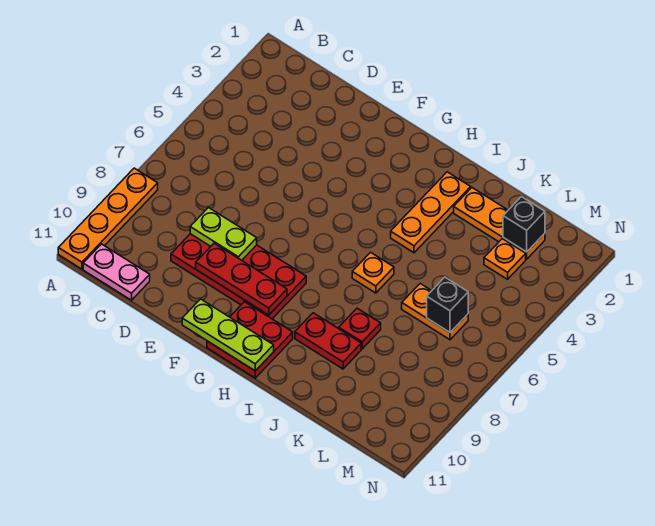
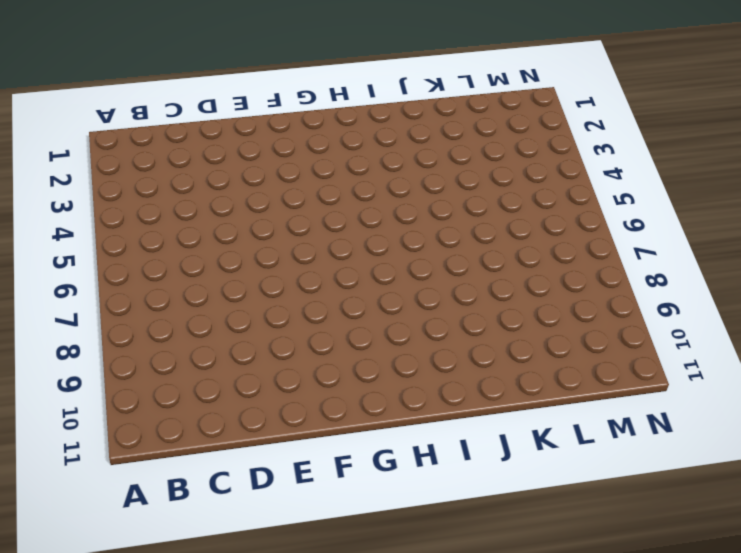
none -> orange 1x4 plate [58,168,158,269]
none -> pink 1x2 plate [83,244,150,300]
none -> red 2x4 plate [171,234,306,319]

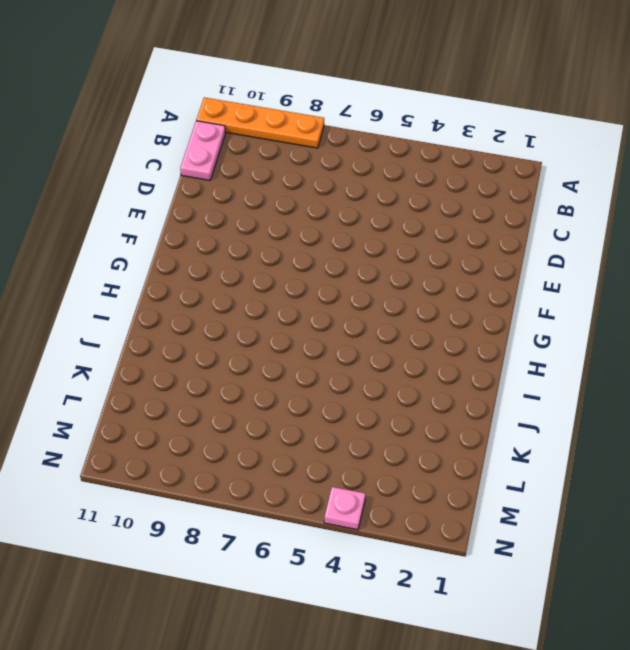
pink 1x1 plate [324,487,365,530] -> none
none -> red 2x4 plate [171,234,306,319]
none -> red 2x2 plate [207,302,293,378]
none -> orange 1x3 plate [391,172,471,253]

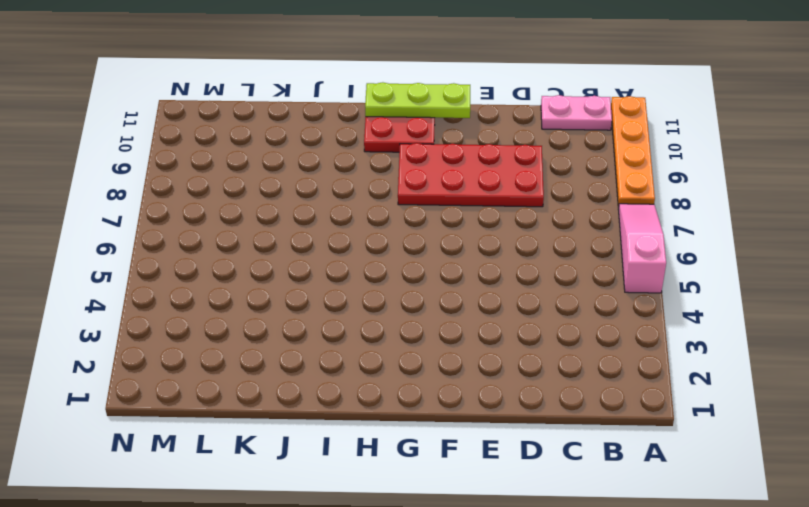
pink 1x3 slope [618,204,666,293] -> none
none -> orange 1x3 plate [391,172,471,253]
none -> orange 1x1 plate [352,252,394,293]
none -> red 1x2 plate [295,313,361,369]

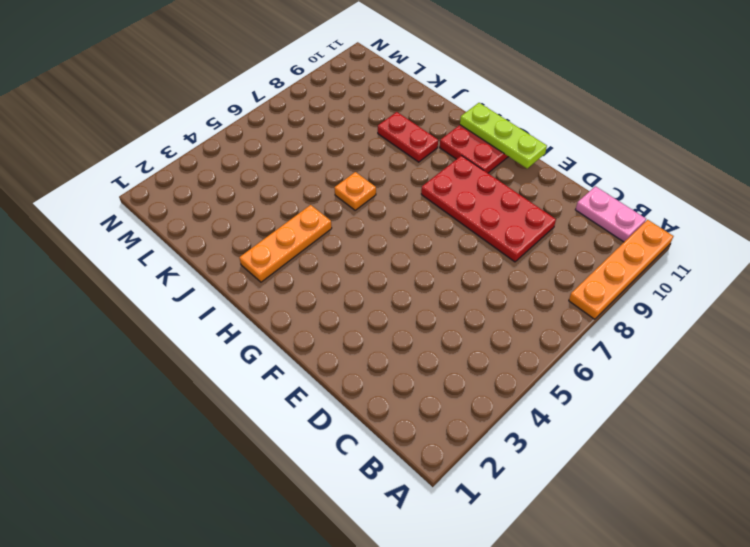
none -> orange 1x3 plate [454,188,545,259]
none -> red 1x1 plate [339,308,381,349]
none -> orange 1x2 plate [402,284,468,340]

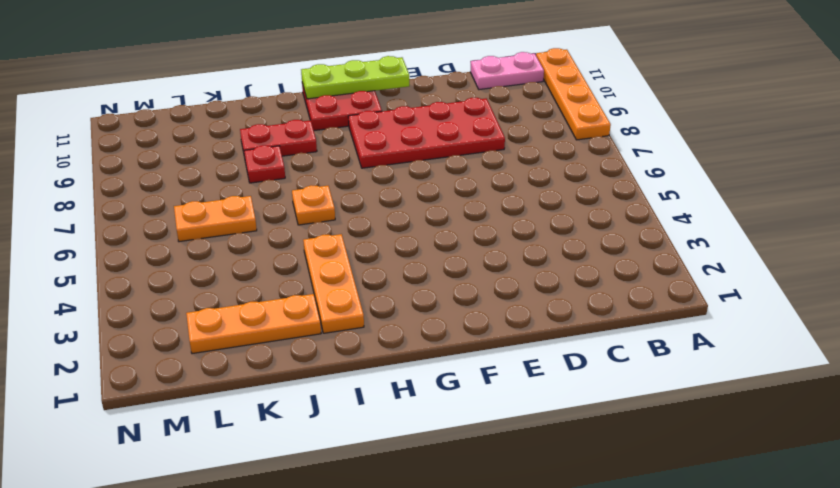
none -> orange 1x1 plate [484,239,526,279]
none -> lime 1x2 plate [190,208,257,260]
none -> red 1x3 plate [196,243,287,315]

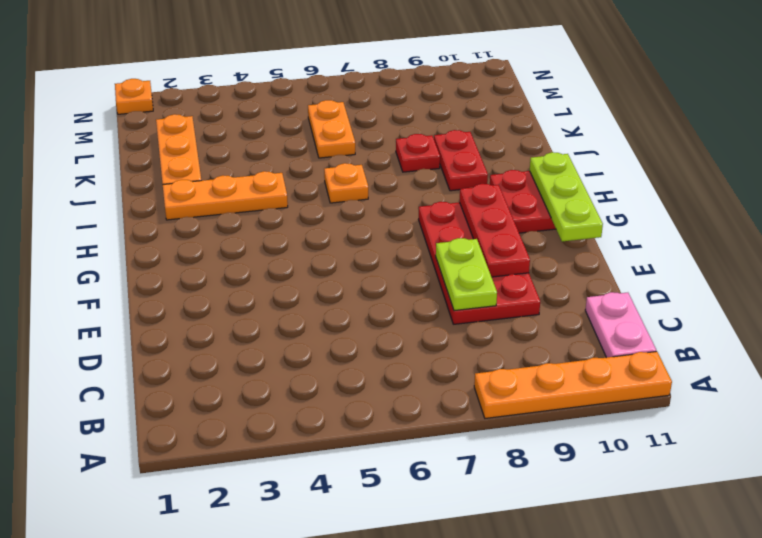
orange 1x1 plate [115,79,153,114] -> orange 1x1 plate moved to [484,239,526,279]
none -> black 1x1 brick [503,197,545,252]
none -> black 1x1 brick [427,277,468,332]

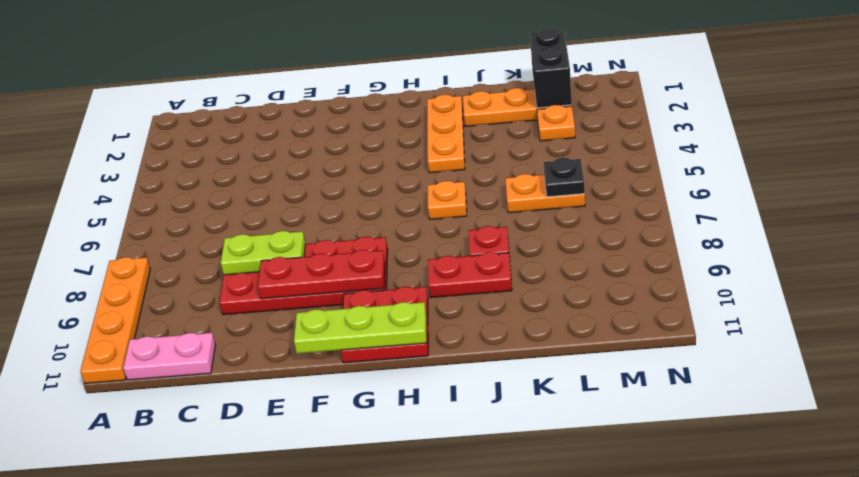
black 1x2 brick [530,28,572,108] -> black 1x1 brick [503,197,545,252]
black 1x1 plate [543,158,585,197] -> black 1x1 brick [427,277,468,332]

